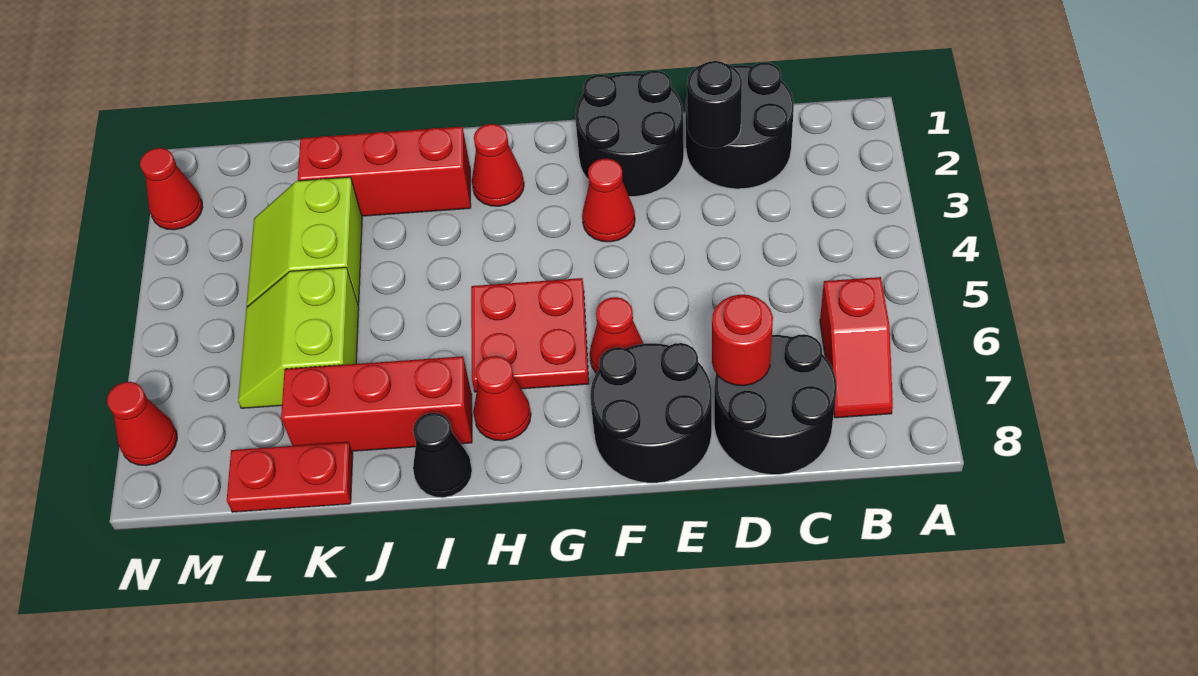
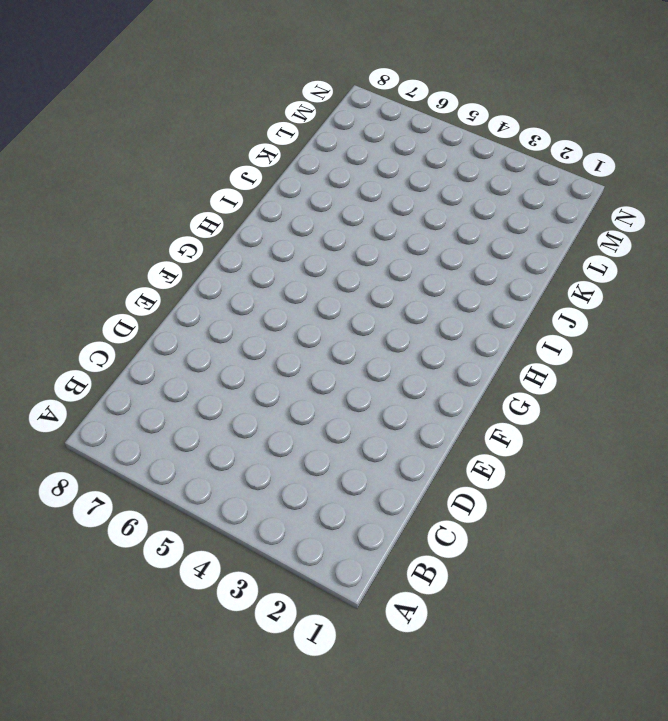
none -> red 1x2 slope [820,277,893,418]
none -> black 2x2 round brick [686,63,794,189]
none -> black 2x2 round brick [714,334,837,475]

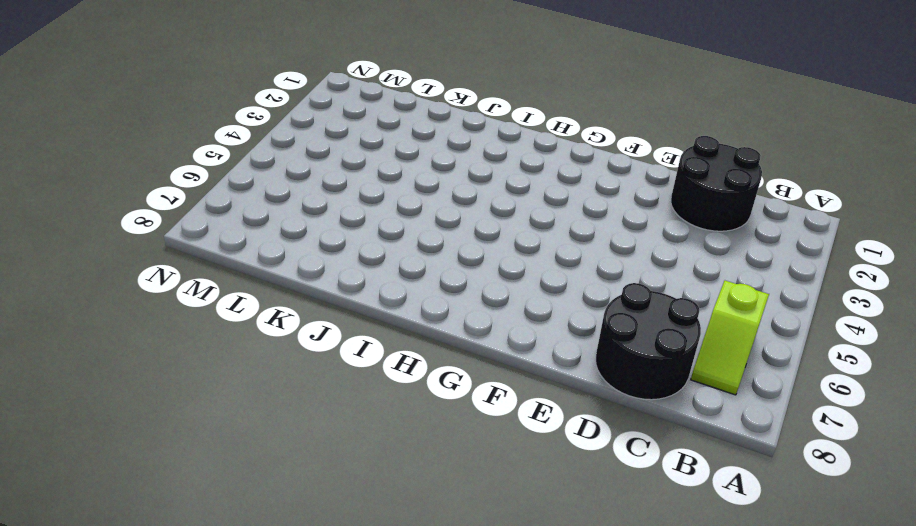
lime 1x2 slope [691,281,769,395] -> red 1x2 slope [820,277,893,418]
none -> black 2x2 round brick [575,71,684,197]
none -> black 2x2 round brick [590,343,712,483]
none -> red 1x1 cone [582,159,635,242]

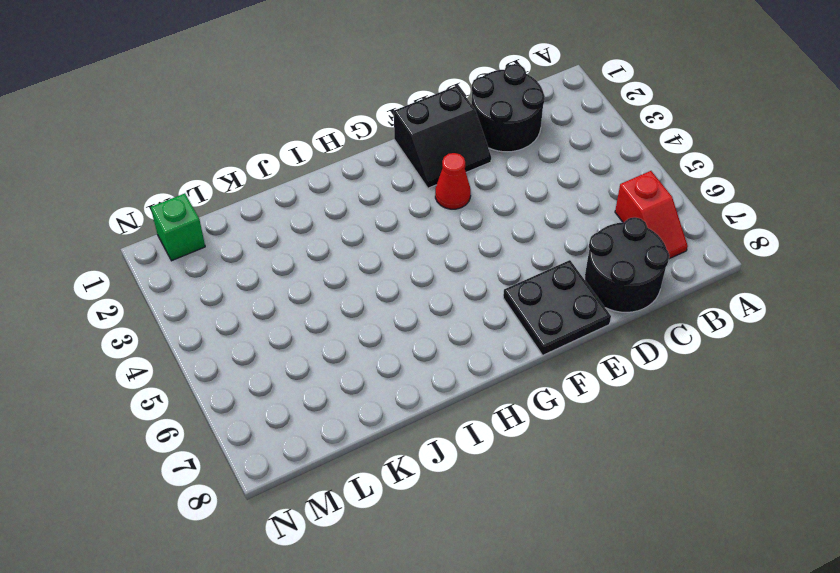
black 2x2 slope [394,86,491,188] -> black 2x2 round brick [575,71,684,197]
black 2x2 plate [503,260,611,355] -> black 2x2 round brick [590,343,712,483]
green 1x1 brick [151,193,205,261] -> none
none -> red 1x1 cone [590,297,644,373]
none -> red 2x2 plate [471,278,589,392]
none -> red 1x1 cone [472,124,524,206]

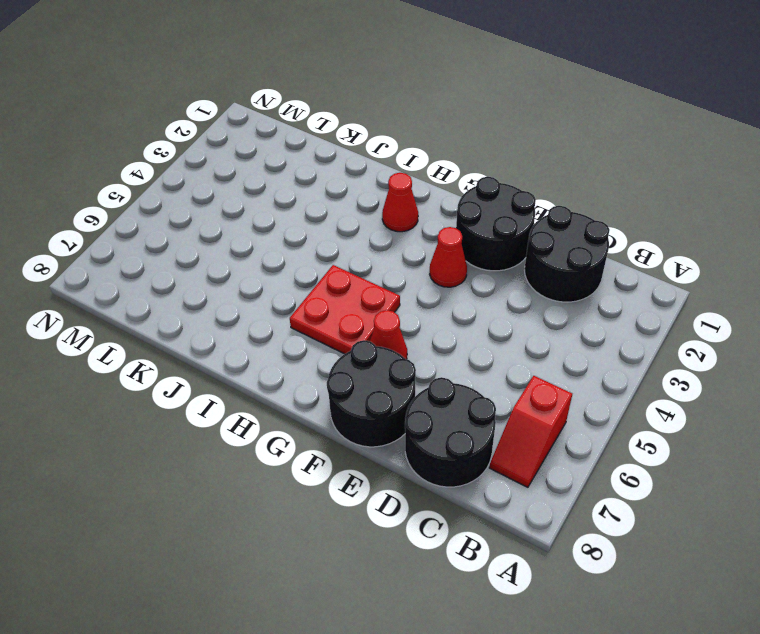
none -> red 1x1 cone [473,356,531,441]
none -> red 1x3 brick [298,126,471,216]
none -> red 1x3 brick [281,356,472,451]

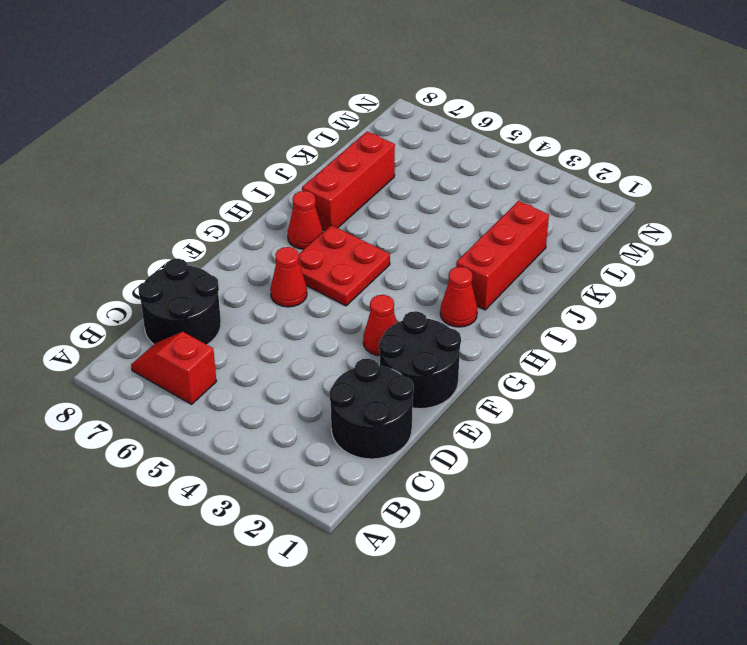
none -> black 2x2 round brick [590,343,712,483]
none -> black 1x1 cone [413,413,472,498]
none -> lime 2x2 slope [246,177,362,307]

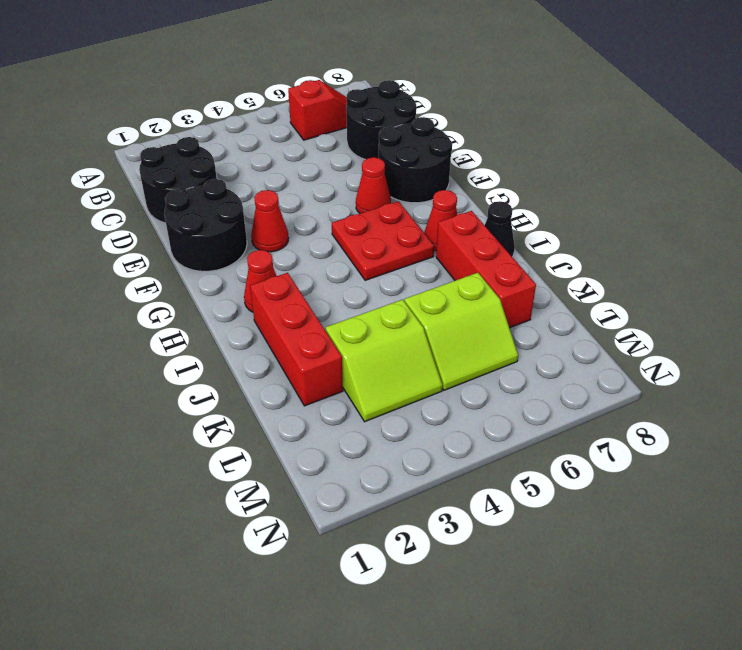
none -> red 1x2 plate [227,442,353,512]
none -> red 1x1 cone [140,148,203,230]
none -> red 1x1 cone [107,382,177,466]

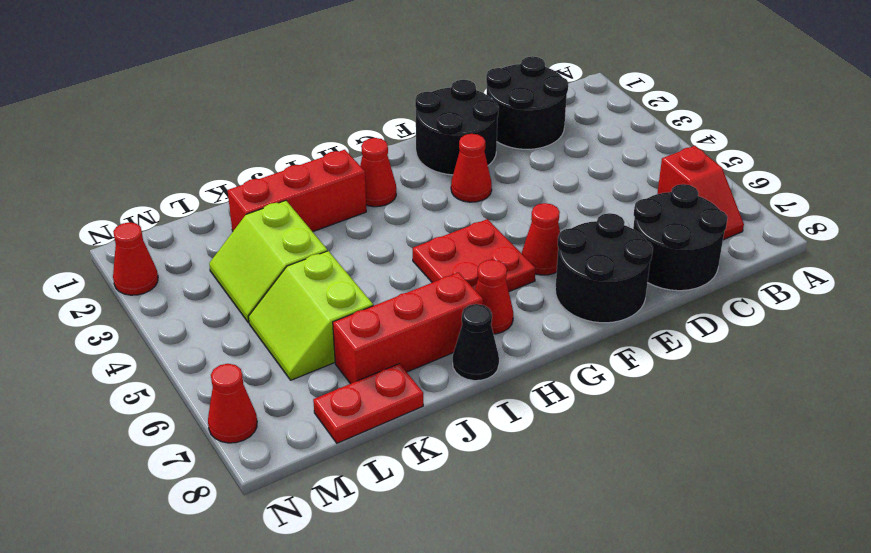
none -> black 1x1 round brick [687,61,742,148]
none -> red 1x1 round brick [712,295,773,386]

